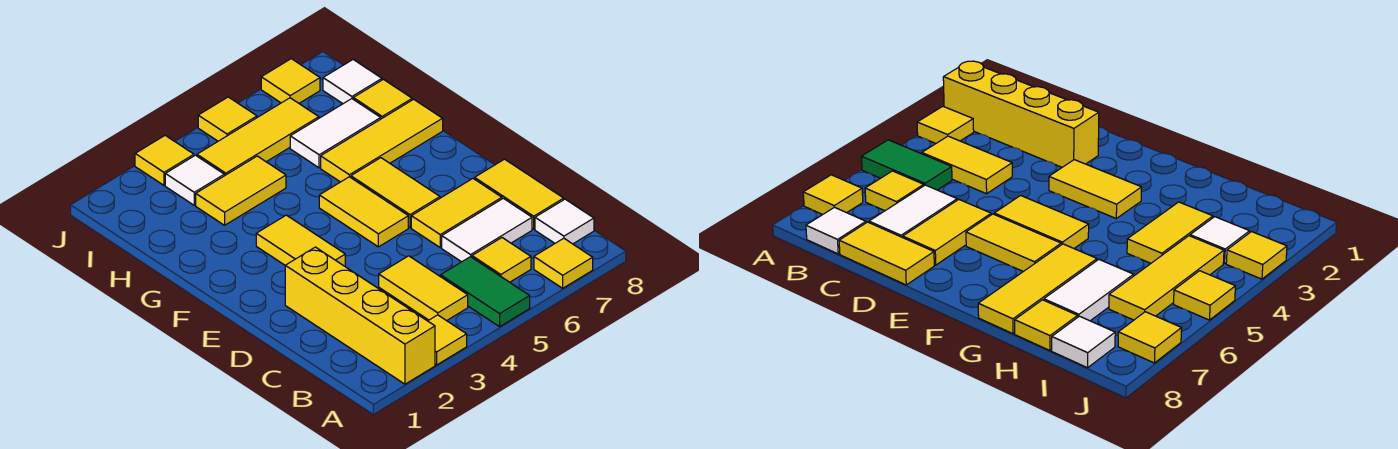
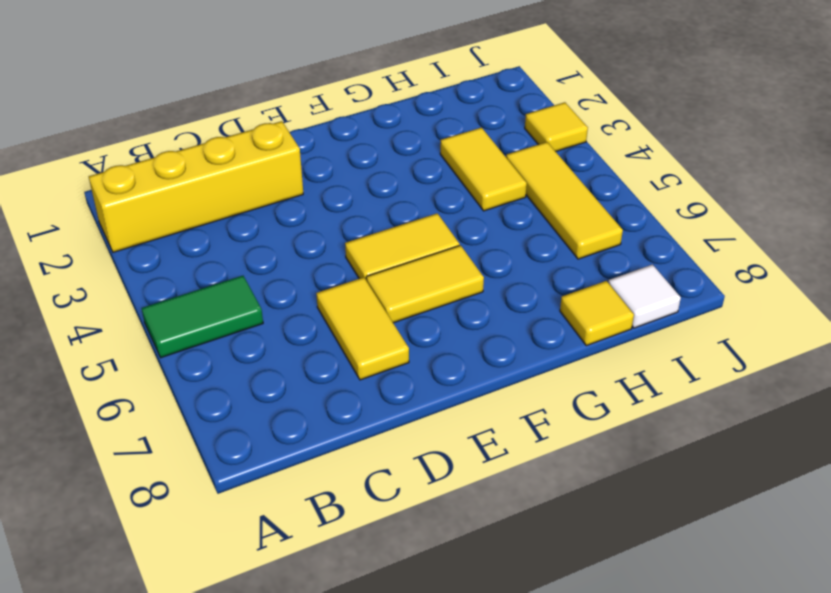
none -> yellow 1x1 tile [428,315,467,365]
none -> yellow 1x1 tile [534,238,593,288]
none -> yellow 1x2 tile [379,256,468,321]

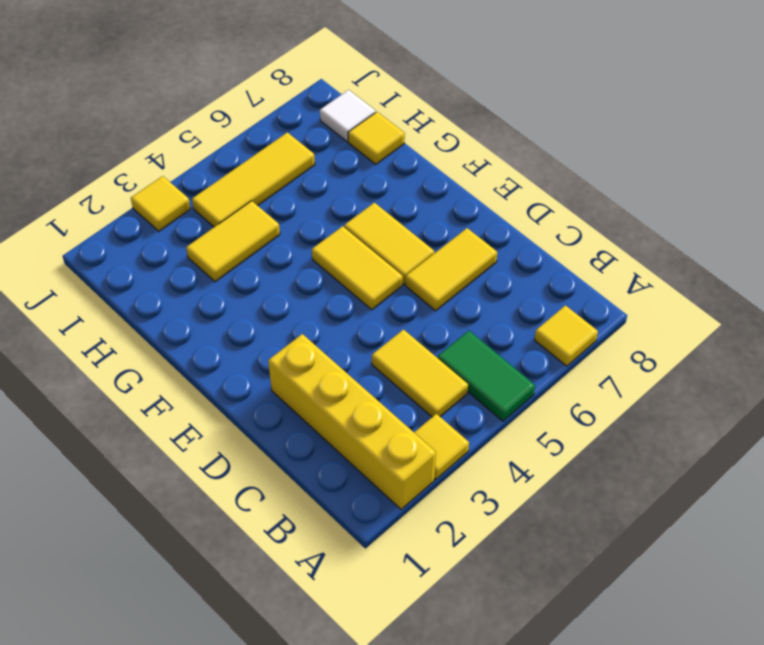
none -> yellow 1x1 tile [472,238,531,282]
none -> white 1x1 tile [535,199,594,244]
none -> white 1x2 tile [442,198,532,262]

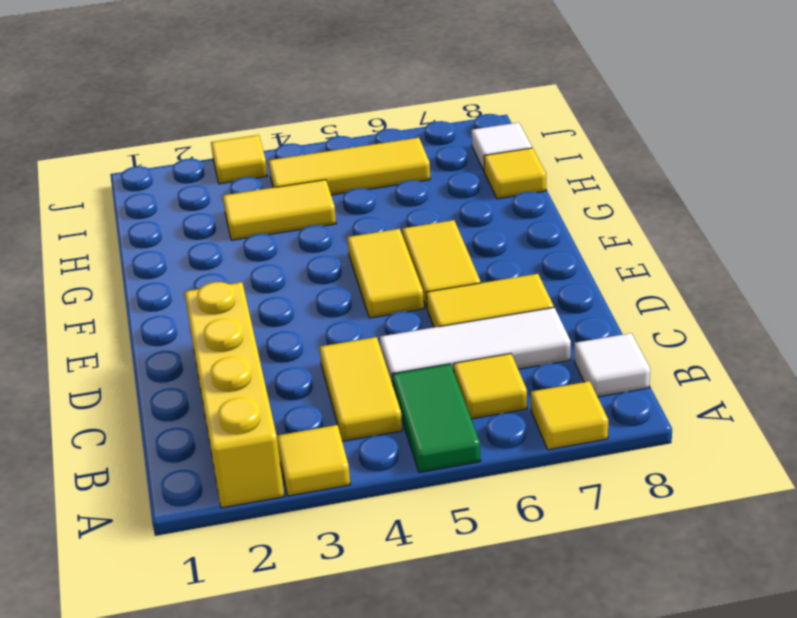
white 1x3 tile [380,308,571,385] -> white 1x2 tile [442,198,532,262]
none -> yellow 1x2 tile [475,159,564,229]
none -> yellow 1x2 tile [256,215,345,266]
none -> yellow 1x3 tile [321,99,443,182]

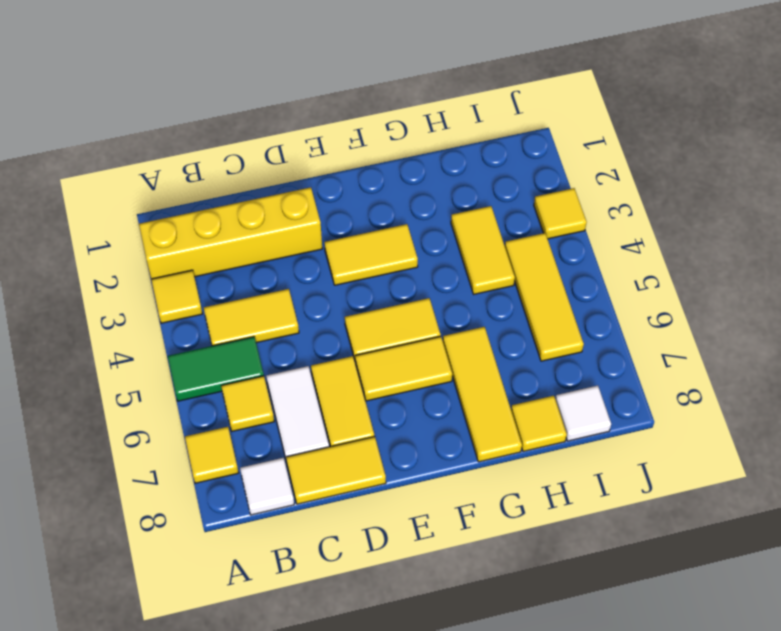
none -> white 1x2 tile [290,99,381,168]
none -> white 1x1 tile [165,155,224,205]
none -> yellow 1x1 tile [198,97,257,141]

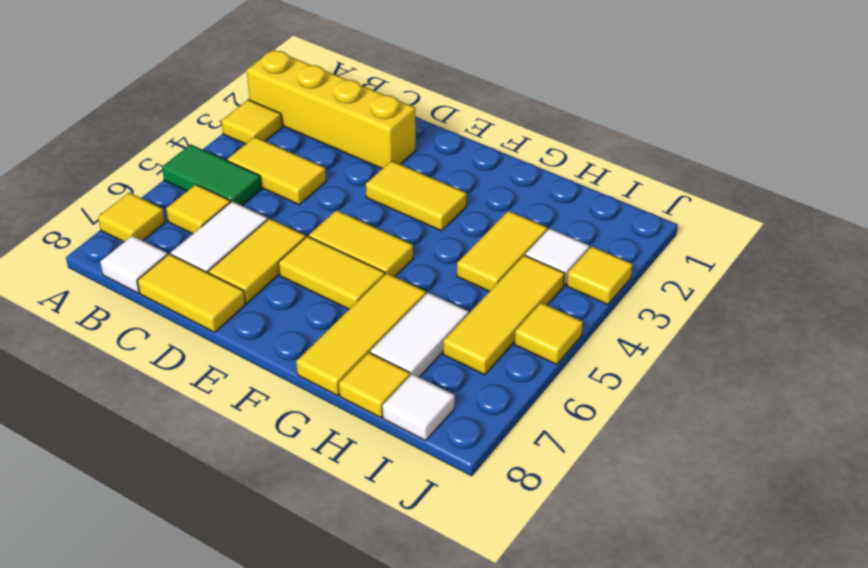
none -> yellow 1x1 tile [261,59,320,103]

